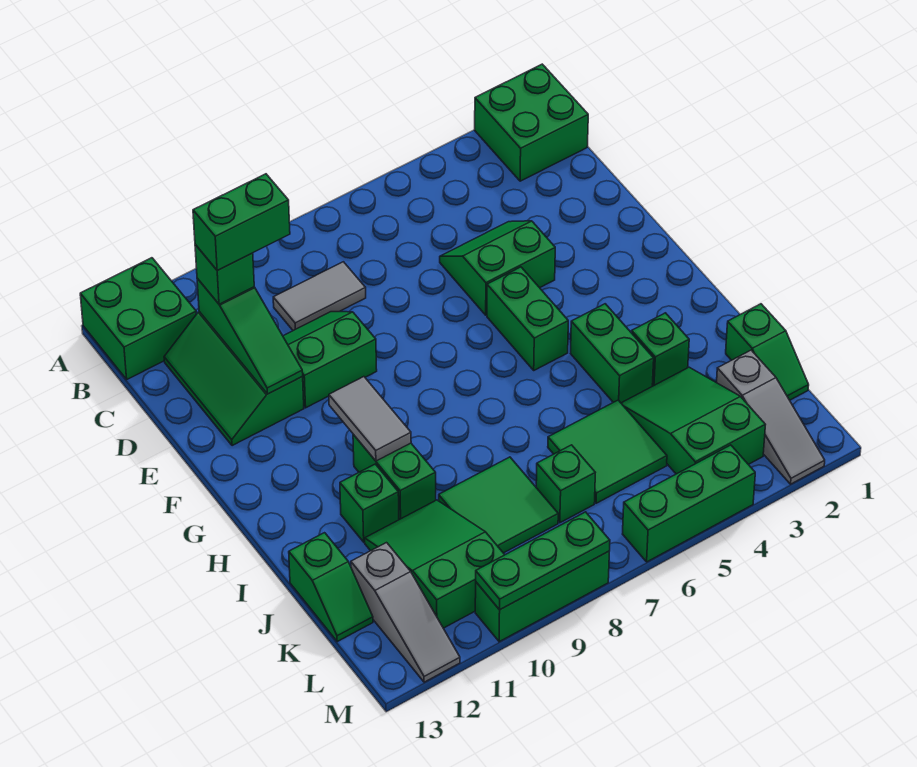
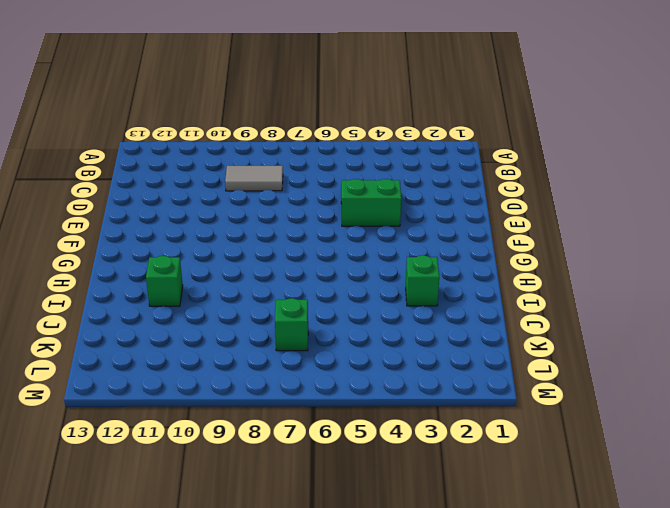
none -> green 2x2 brick [475,64,588,181]
none -> green 2x2 brick [80,258,196,379]
none -> green 2x3 slope [164,312,304,446]

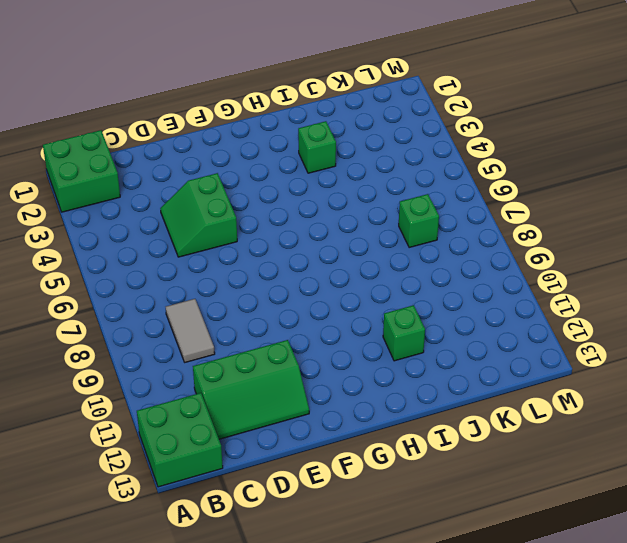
none -> green 2x2 slope [283,312,377,408]
none -> green 1x2 brick [487,267,568,370]
none -> green 1x2 brick [571,304,654,403]

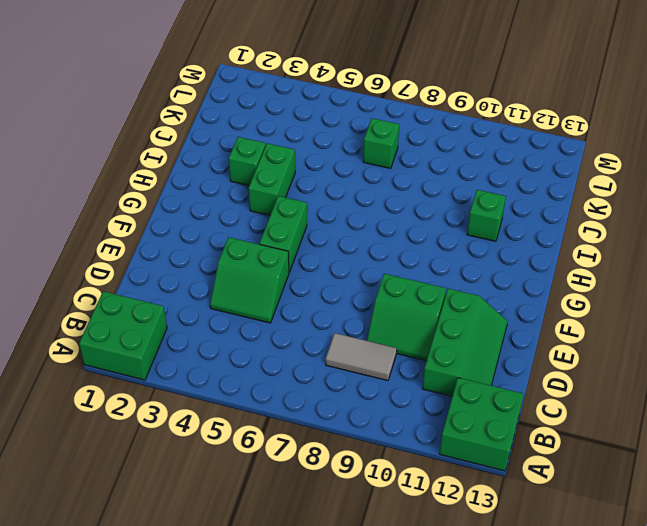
none -> green 1x2 brick [353,434,436,520]
none -> green 1x2 slope [726,304,809,400]
none -> green 2x3 slope [621,367,765,474]

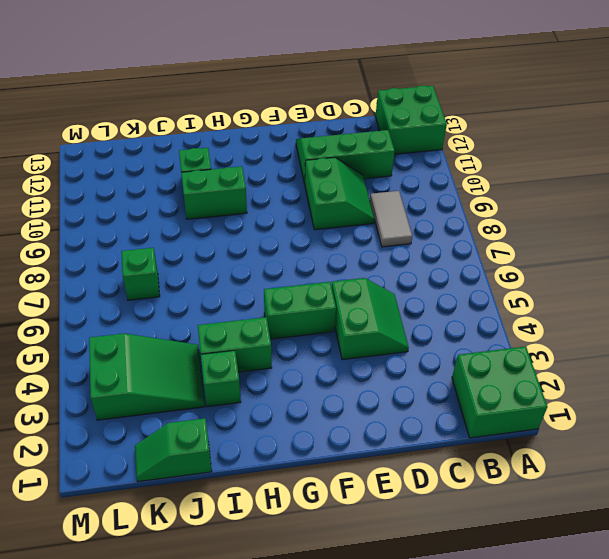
none -> green 2x2 tile [548,400,667,503]
none -> green 2x2 tile [439,457,558,553]
none -> green 2x3 slope [365,500,505,628]

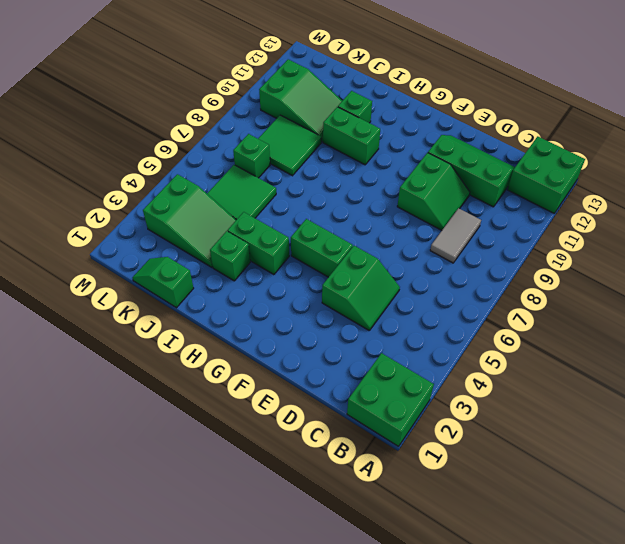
none -> green 1x2 slope [289,533,373,641]
none -> grey 1x3 slope [717,350,825,484]
none -> grey 1x3 slope [351,543,460,682]

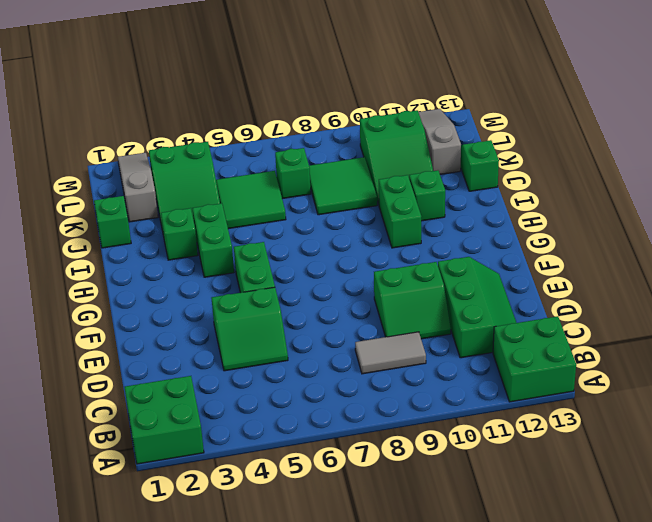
none -> green 1x3 brick [623,445,755,562]
none -> green 1x3 brick [475,551,609,642]
none -> green 1x3 slope [197,278,303,394]

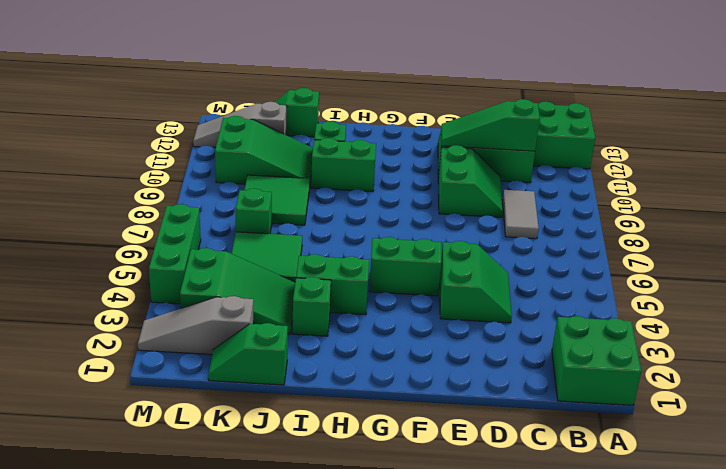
none -> green 1x3 brick [475,551,609,642]
none -> grey 1x2 tile [329,377,411,461]
none -> green 1x3 plate [476,512,610,610]

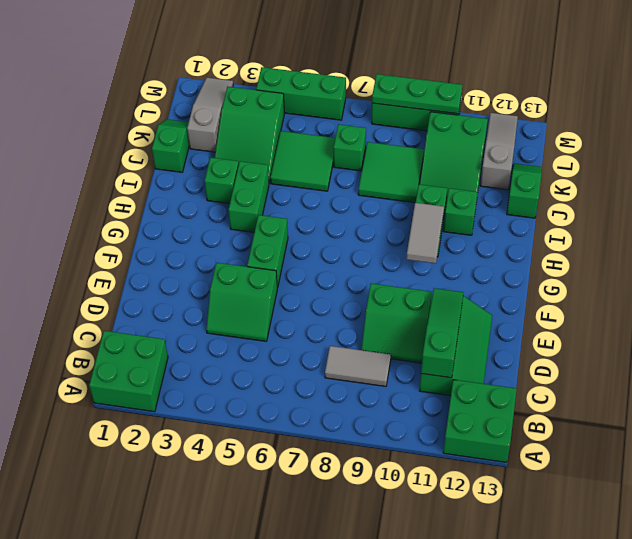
none -> green 1x1 brick [195,245,254,304]
none -> green 1x2 brick [193,174,290,270]

